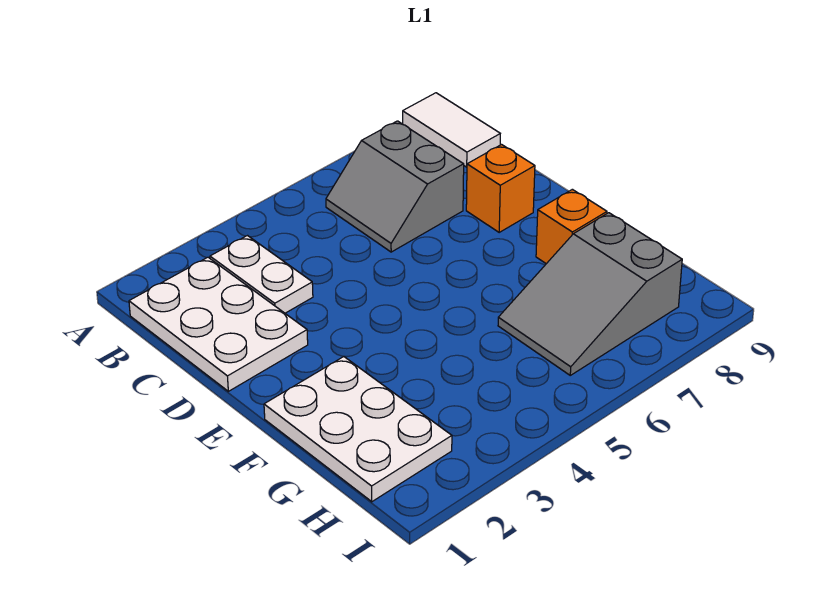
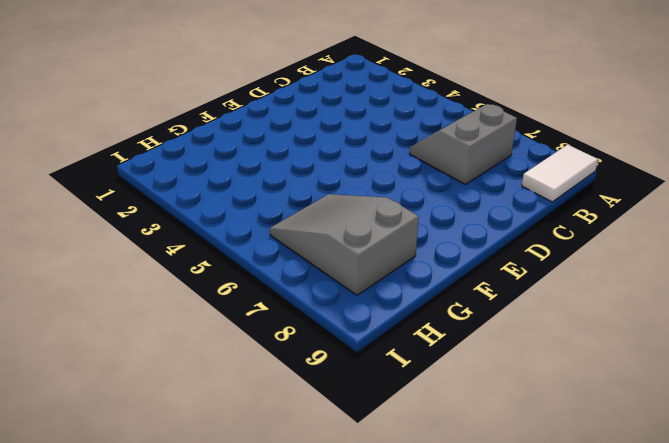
none -> white 2x3 plate [129,257,308,391]
none -> white 1x2 plate [210,236,313,313]

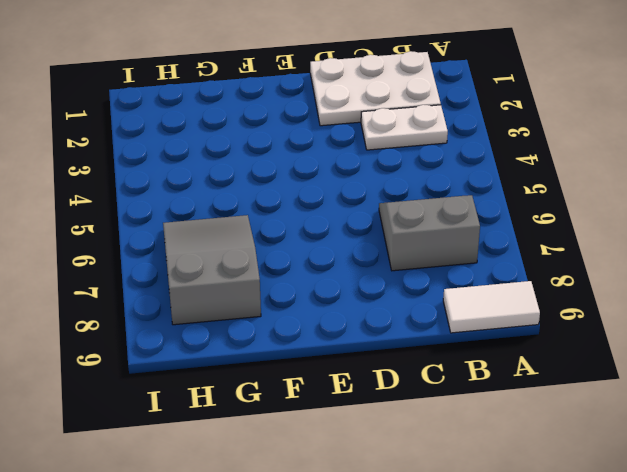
none -> orange 1x1 brick [466,145,535,232]
none -> white 2x3 plate [264,357,452,502]

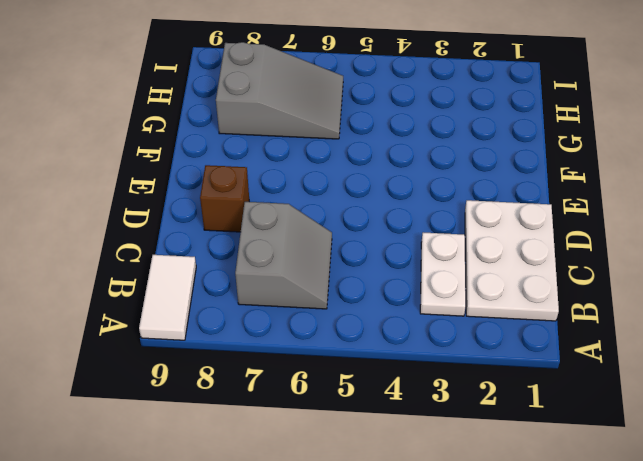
brown 1x1 brick [200,165,249,232] -> orange 1x1 brick [466,145,535,232]
none -> white 2x3 plate [264,357,452,502]
none -> orange 1x1 brick [536,189,607,264]

